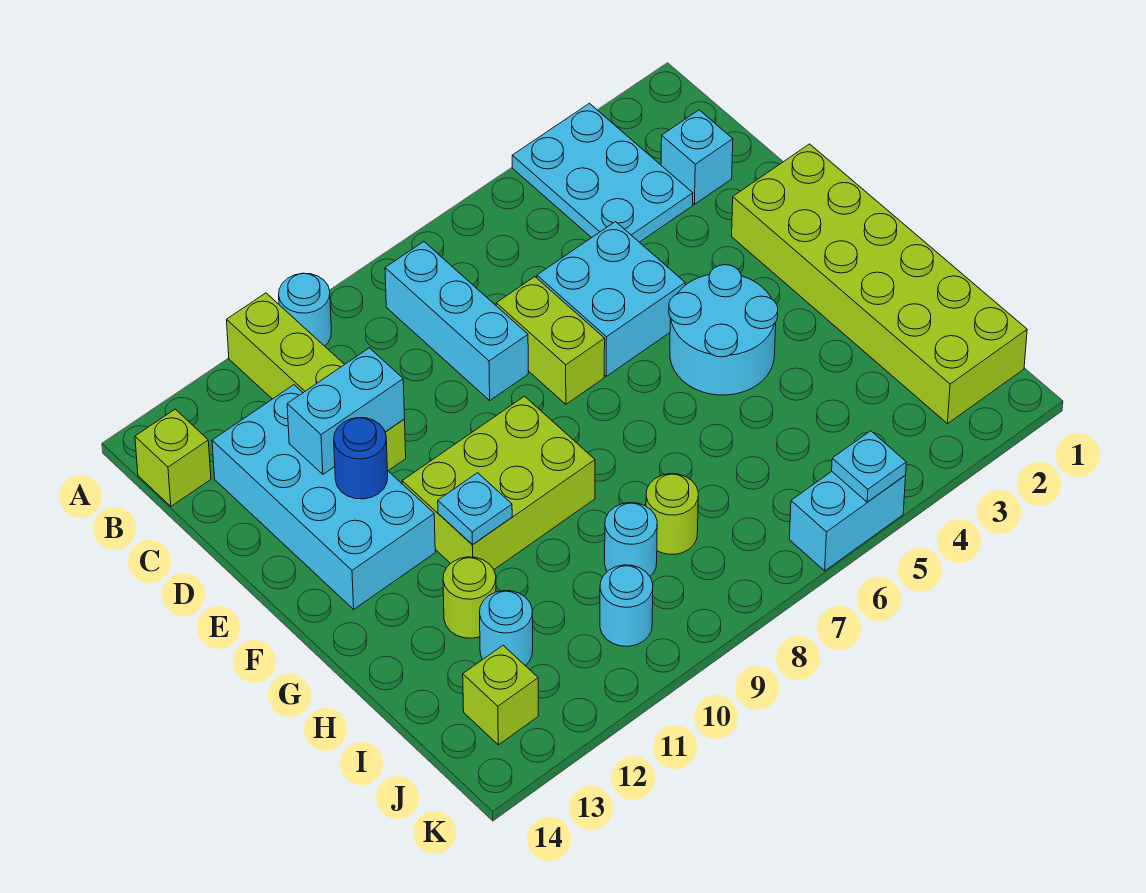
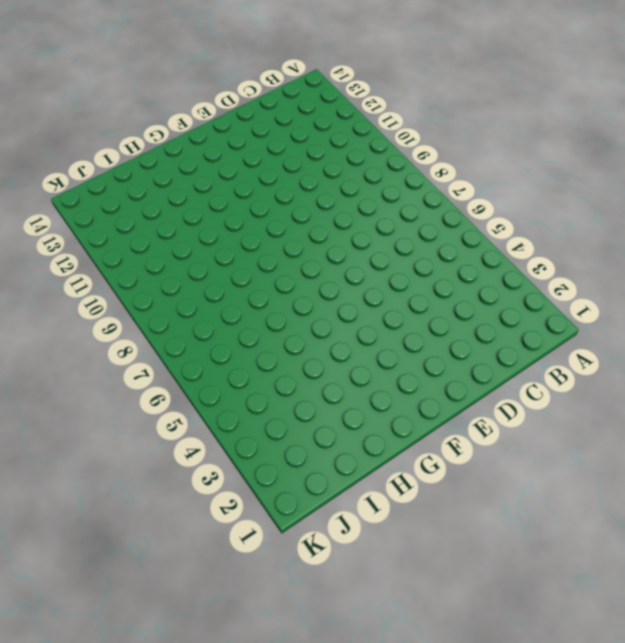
none -> cyan 2x3 plate [512,103,693,242]
none -> cyan 1x1 round brick [279,273,331,346]
none -> lime 1x4 brick [227,293,406,471]

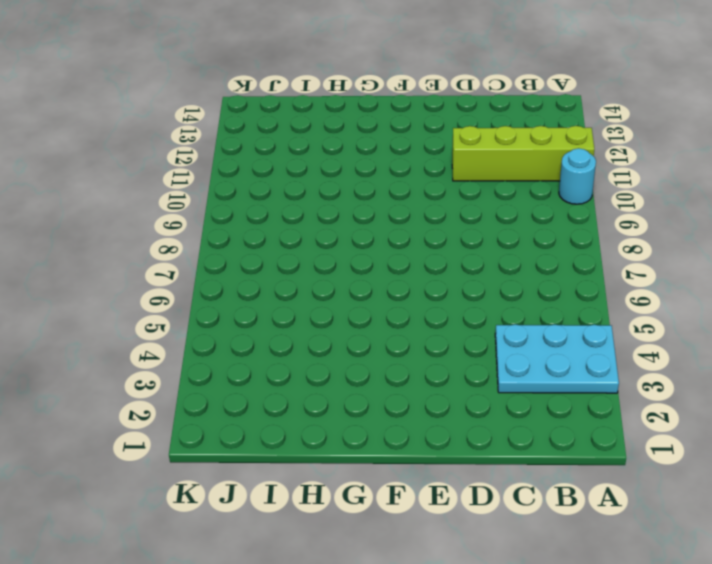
none -> cyan 1x3 brick [385,242,528,400]
none -> lime 1x1 brick [135,409,211,506]
none -> cyan 1x1 brick [661,110,733,204]

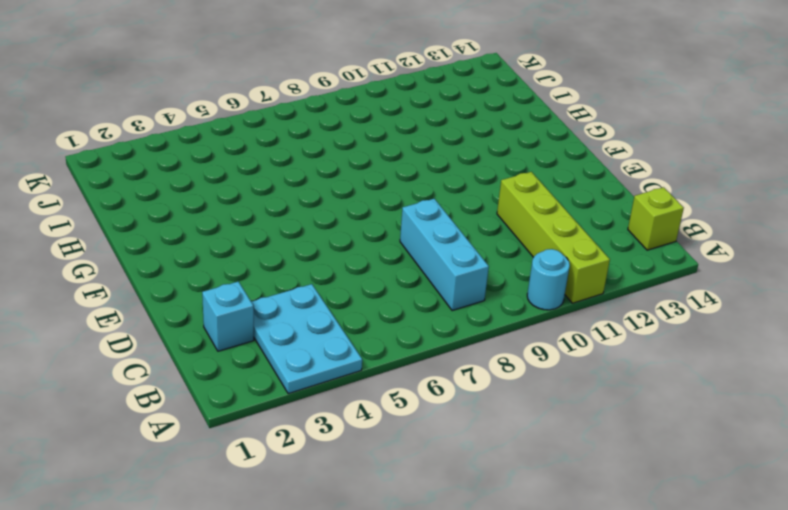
none -> cyan 2x4 brick [212,385,435,609]
none -> cyan 2x2 brick [537,222,685,376]
none -> lime 1x2 brick [496,277,605,404]

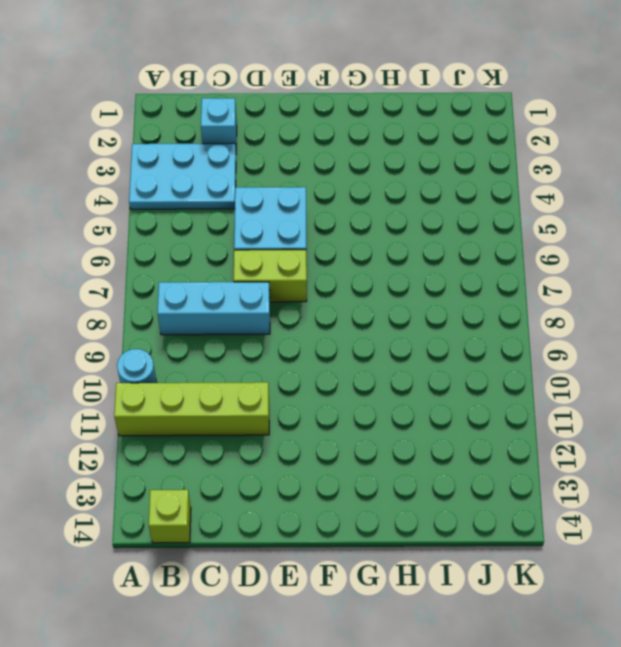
none -> cyan 2x4 brick [212,385,435,609]
none -> lime 2x6 brick [732,144,1027,424]
none -> cyan 2x2 round brick [669,265,778,395]

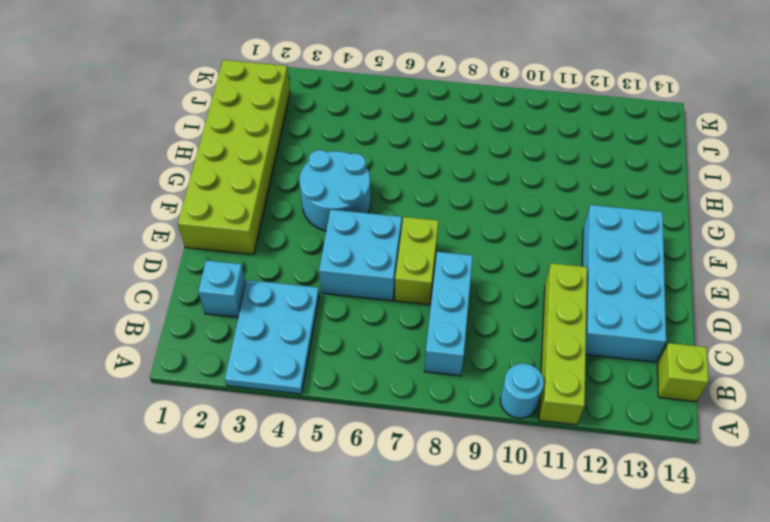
none -> lime 2x3 brick [402,396,595,569]
none -> lime 1x1 round brick [443,557,496,638]
none -> lime 1x1 round brick [646,474,698,554]

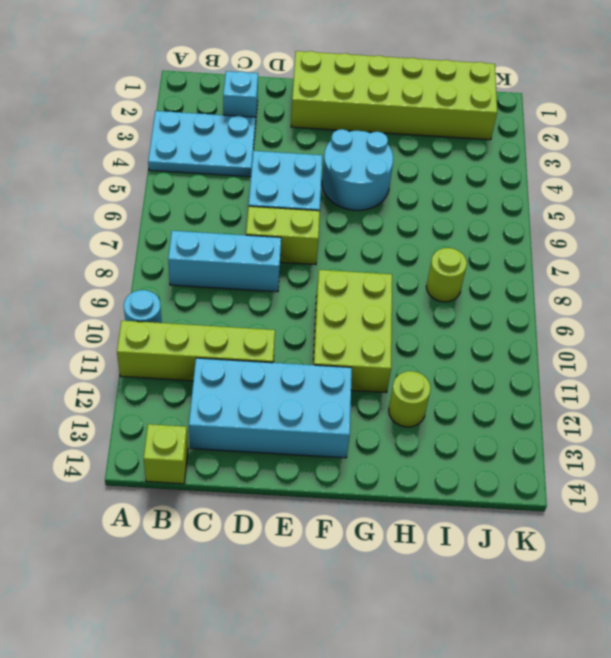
none -> cyan 1x1 round brick [605,503,657,576]
none -> cyan 1x1 round brick [480,591,533,665]
none -> cyan 1x1 round brick [600,565,653,646]

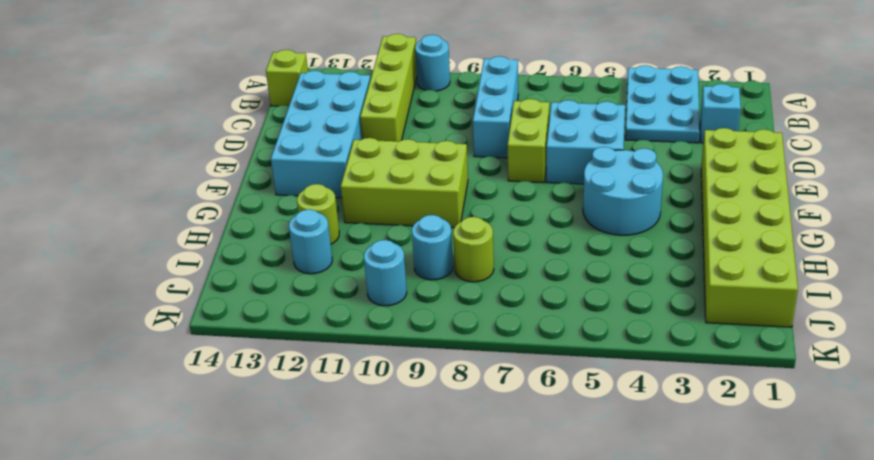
none -> lime 1x1 brick [463,646,538,745]
none -> cyan 1x2 brick [789,472,906,571]
none -> cyan 1x2 brick [287,348,405,474]

